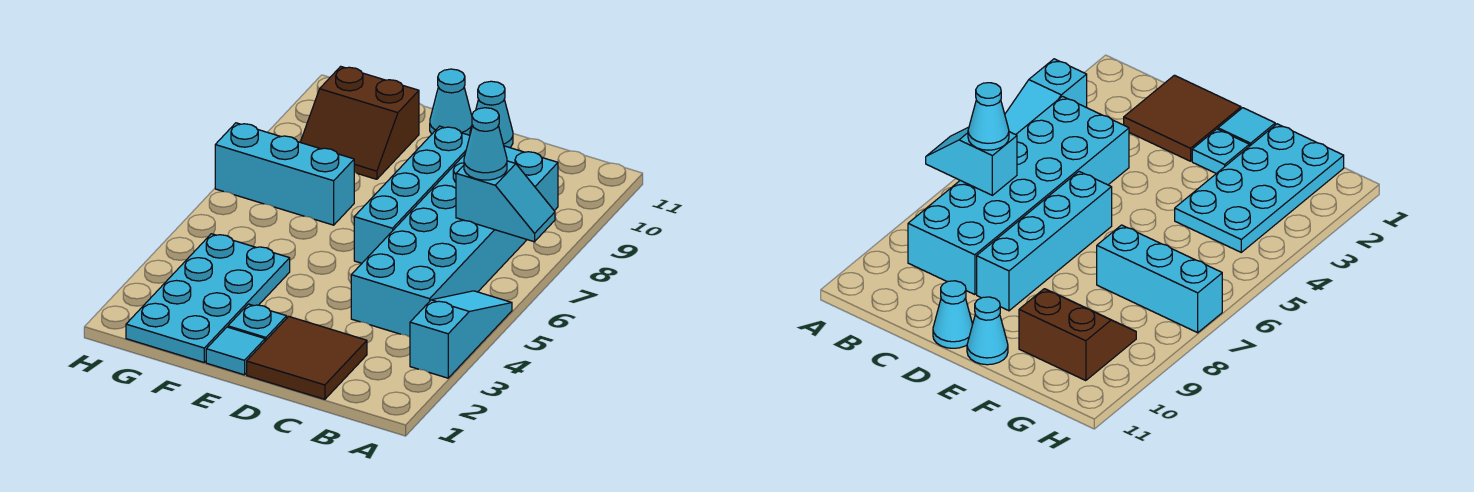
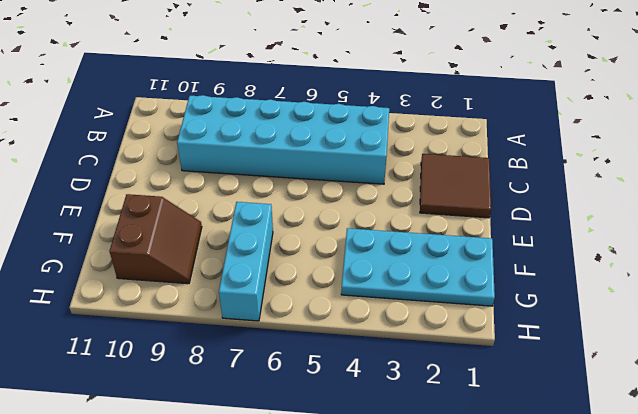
none -> cyan 1x3 slope [410,291,512,378]
none -> cyan 1x4 brick [354,126,470,263]
none -> cyan 1x1 cone [470,81,513,148]

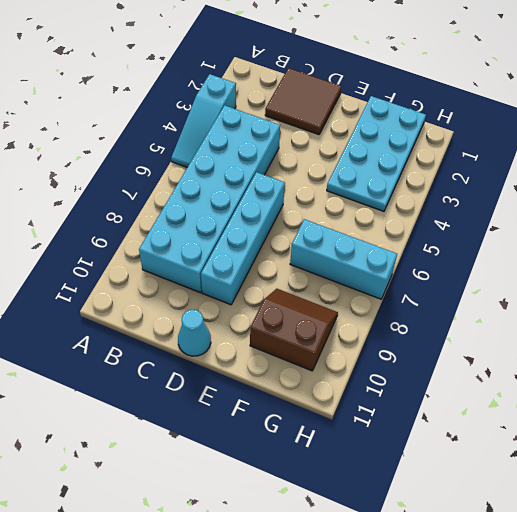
none -> cyan 1x1 tile [206,327,265,375]
none -> cyan 1x1 plate [228,304,287,341]
none -> cyan 1x1 cone [430,69,472,135]

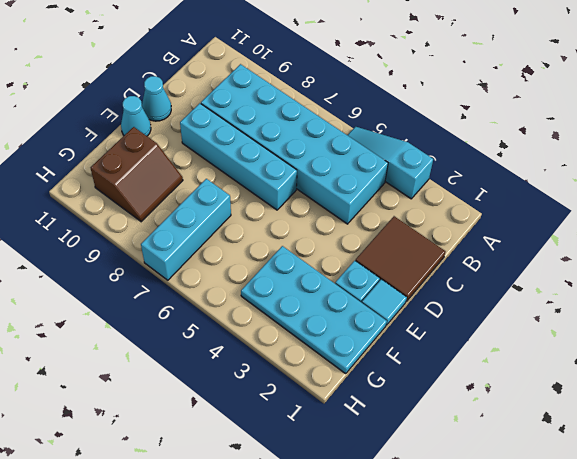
none -> cyan 1x2 slope [456,161,555,242]
none -> cyan 1x1 cone [464,108,507,180]

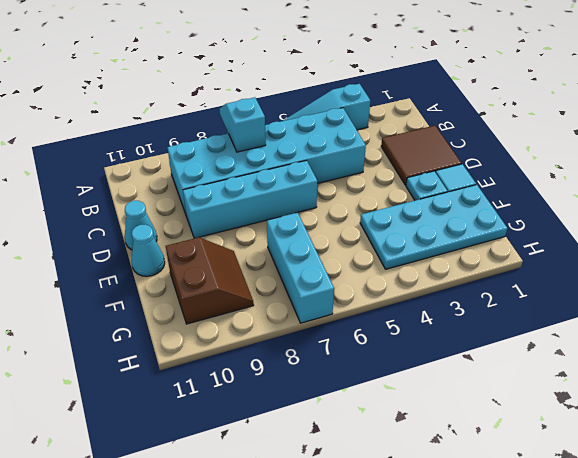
none -> cyan 1x1 cone [464,108,507,180]

